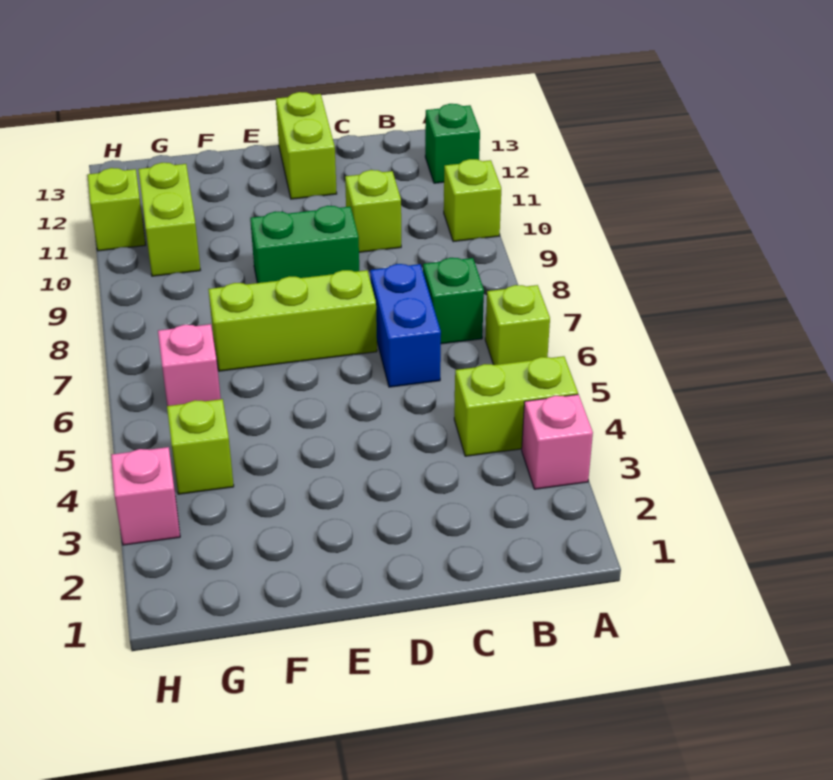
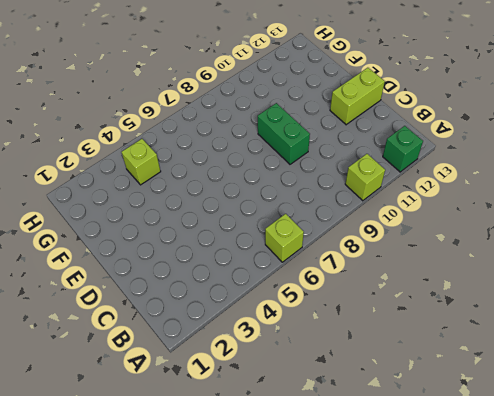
none -> pink 1x1 brick [522,394,593,489]
none -> lime 1x2 brick [454,356,578,456]
none -> green 1x1 brick [423,258,484,344]

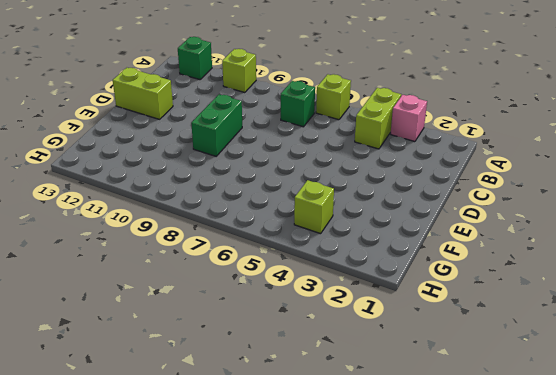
none -> blue 1x2 brick [370,264,441,387]
none -> lime 1x1 brick [345,170,401,252]
none -> lime 1x3 brick [208,270,377,371]

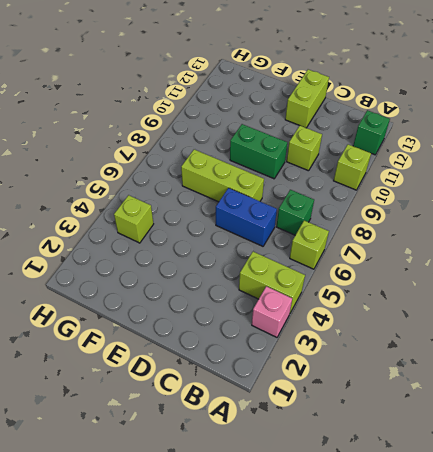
blue 1x2 brick [216,188,277,246] -> blue 1x2 brick turned to [370,264,441,387]
none -> pink 1x1 brick [158,324,221,406]
none -> lime 1x2 brick [138,163,200,276]
none -> pink 1x1 brick [111,447,180,545]

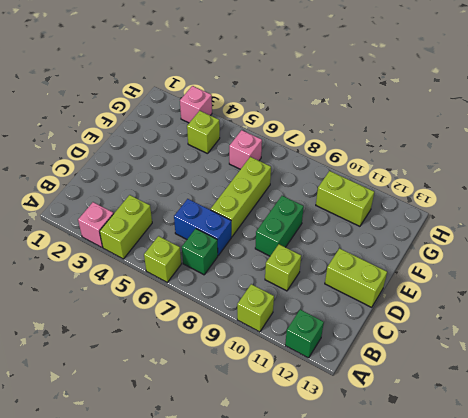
none -> lime 1x1 brick [88,168,145,251]

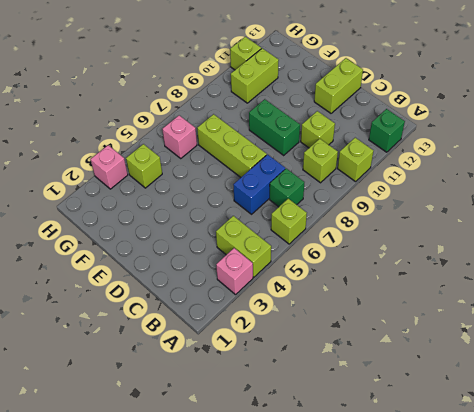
lime 1x1 brick [303,139,338,183] -> none

